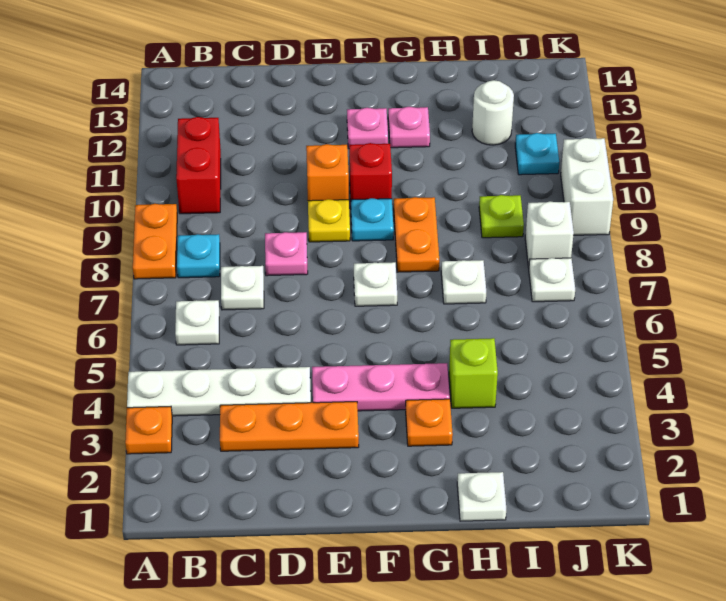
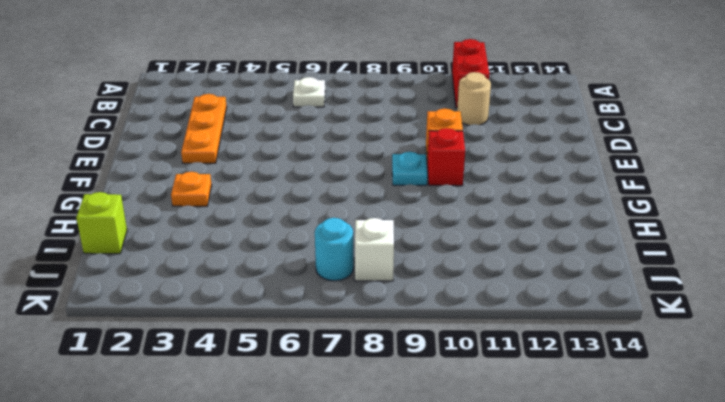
red 1x2 brick [452,39,490,108] -> red 1x2 brick turned to [176,117,221,214]
tan 1x1 round brick [457,72,491,125] -> none
lime 1x1 brick [76,192,127,254] -> lime 1x1 brick moved to [449,338,498,408]
cyan 1x1 round brick [315,218,353,281] -> white 1x1 plate [529,258,575,302]
none -> orange 1x1 plate [125,407,172,454]
none -> white 1x4 plate [127,367,311,416]
none -> orange 1x2 plate [133,204,177,279]

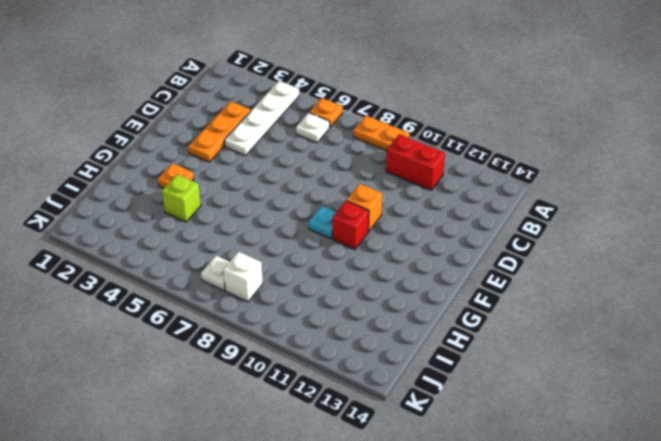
orange 1x1 plate [309,98,343,127] -> orange 1x1 plate moved to [125,407,172,454]
none -> cyan 1x1 plate [177,234,220,278]
none -> white 1x1 plate [221,266,264,310]
none -> pink 1x1 plate [265,232,308,276]

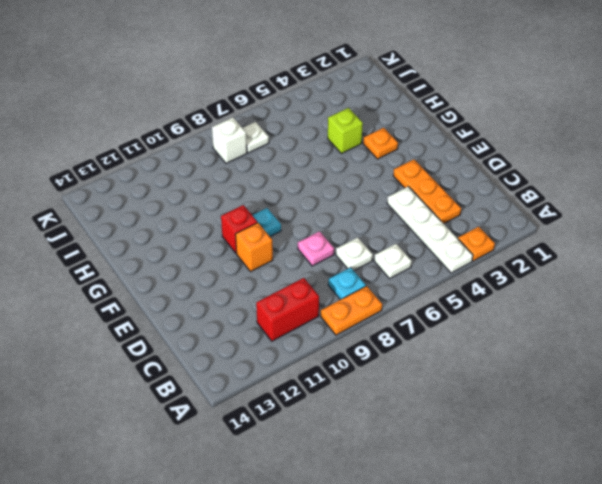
none -> pink 1x3 plate [312,363,450,411]
none -> yellow 1x1 plate [308,199,350,242]
none -> white 1x1 plate [354,262,397,306]

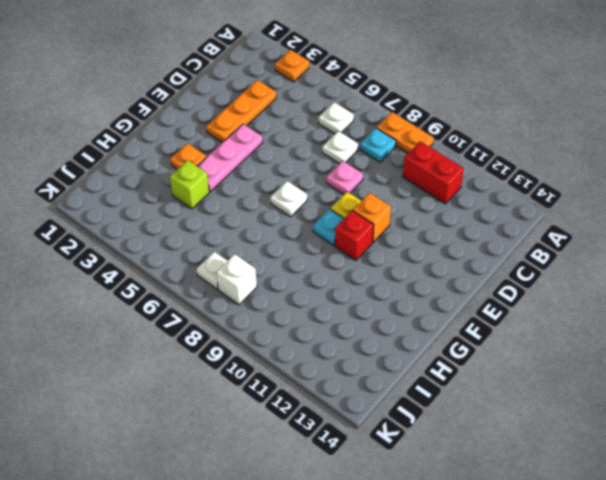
none -> white 1x4 plate [127,367,311,416]
none -> pink 1x1 plate [347,108,388,148]
none -> orange 1x2 plate [394,197,439,272]

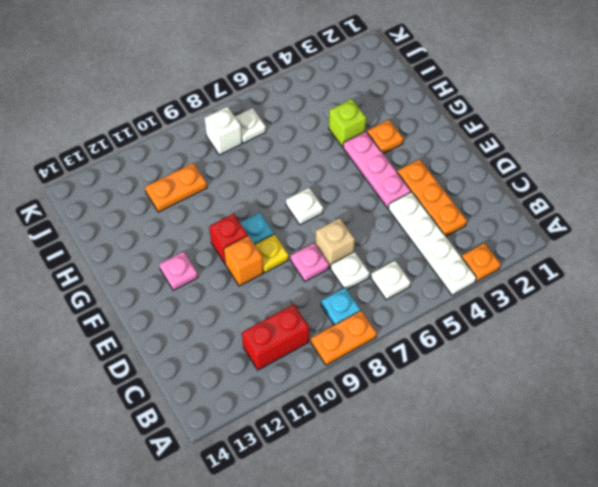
tan 1x1 brick [316,218,355,268] -> none
orange 1x2 plate [145,163,207,212] -> orange 1x2 plate moved to [394,197,439,272]
none -> pink 1x1 plate [388,107,430,148]
none -> white 1x1 plate [457,472,506,521]
none -> white 1x1 plate [441,260,486,304]

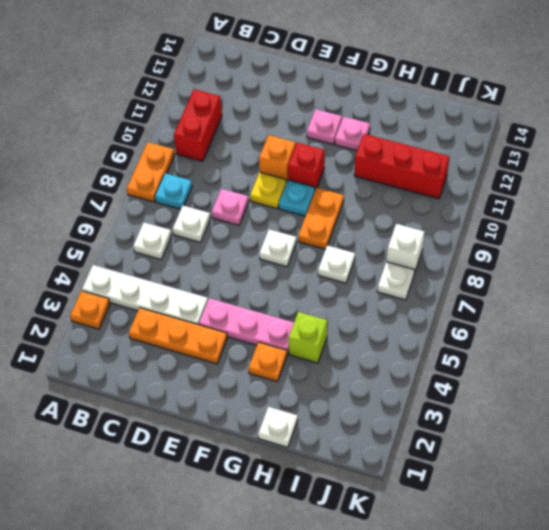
red 1x3 brick [354,134,449,199] -> cyan 1x1 plate [515,133,559,175]
none -> lime 1x1 plate [479,195,524,238]
none -> white 1x1 round brick [472,80,514,145]
none -> white 1x2 brick [561,138,613,235]

